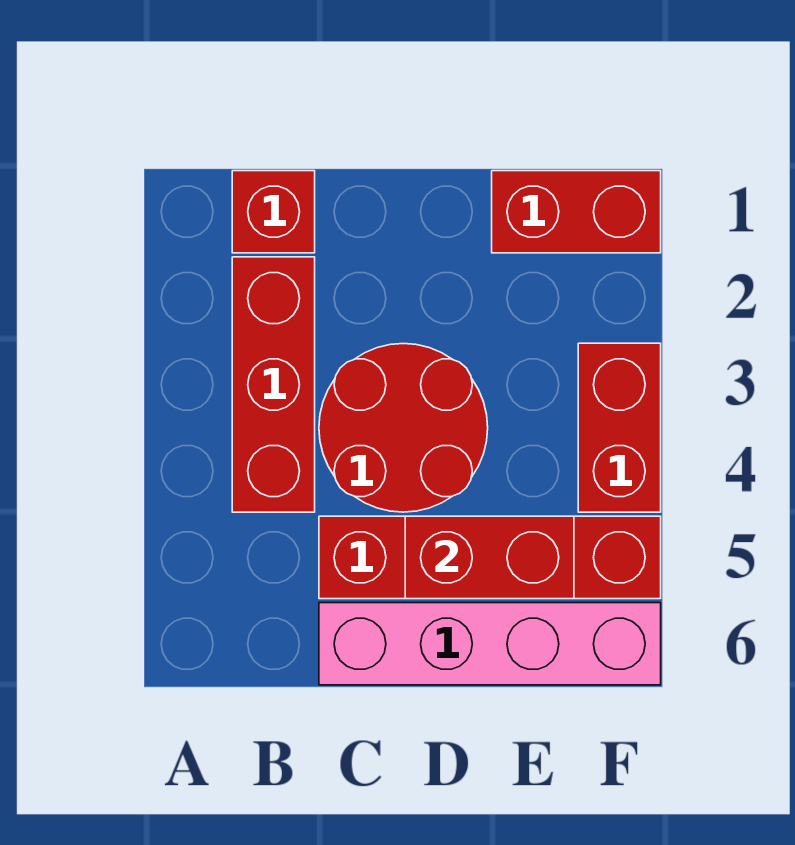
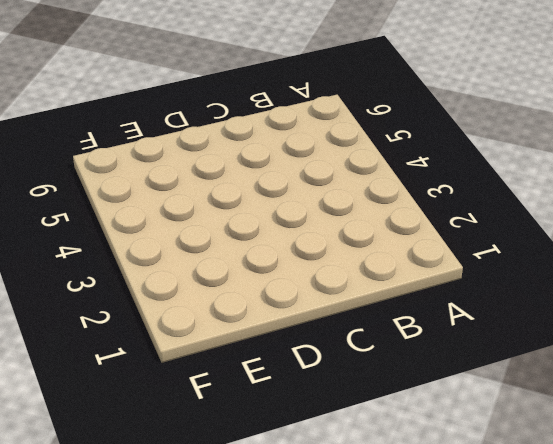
none -> red 1x1 brick [232,171,315,253]
none -> red 1x3 brick [232,257,315,512]

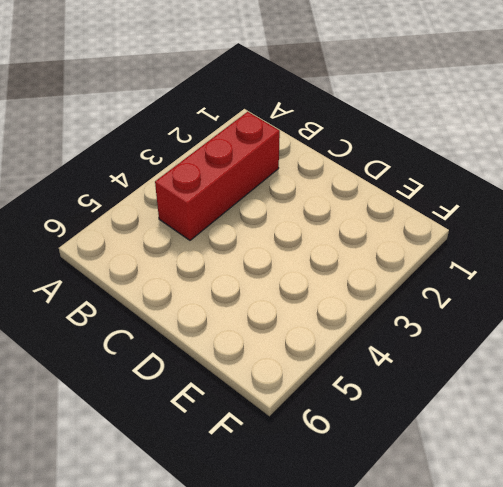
none -> red 1x1 brick [232,171,315,253]
none -> red 2x2 round brick [319,344,488,512]

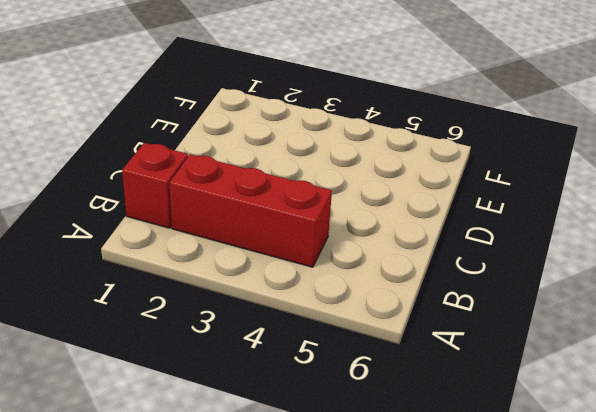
none -> red 2x2 round brick [319,344,488,512]
none -> red 1x4 brick [319,516,661,599]

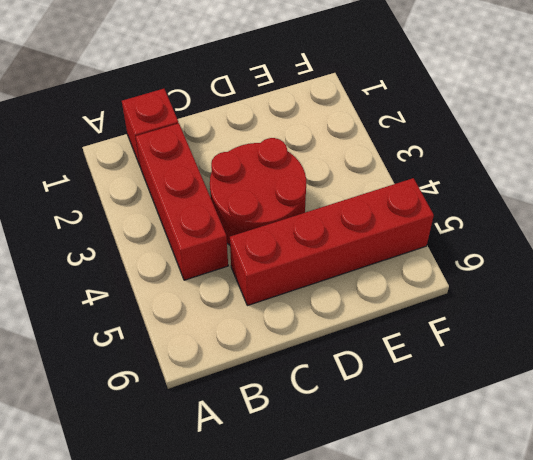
none -> pink 1x4 brick [319,603,661,685]
none -> red 1x2 brick [492,171,661,253]

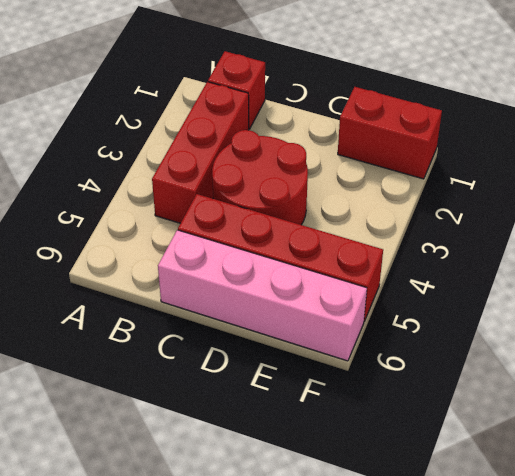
none -> red 1x2 brick [578,343,661,512]
none -> red 1x2 brick [405,516,574,599]

